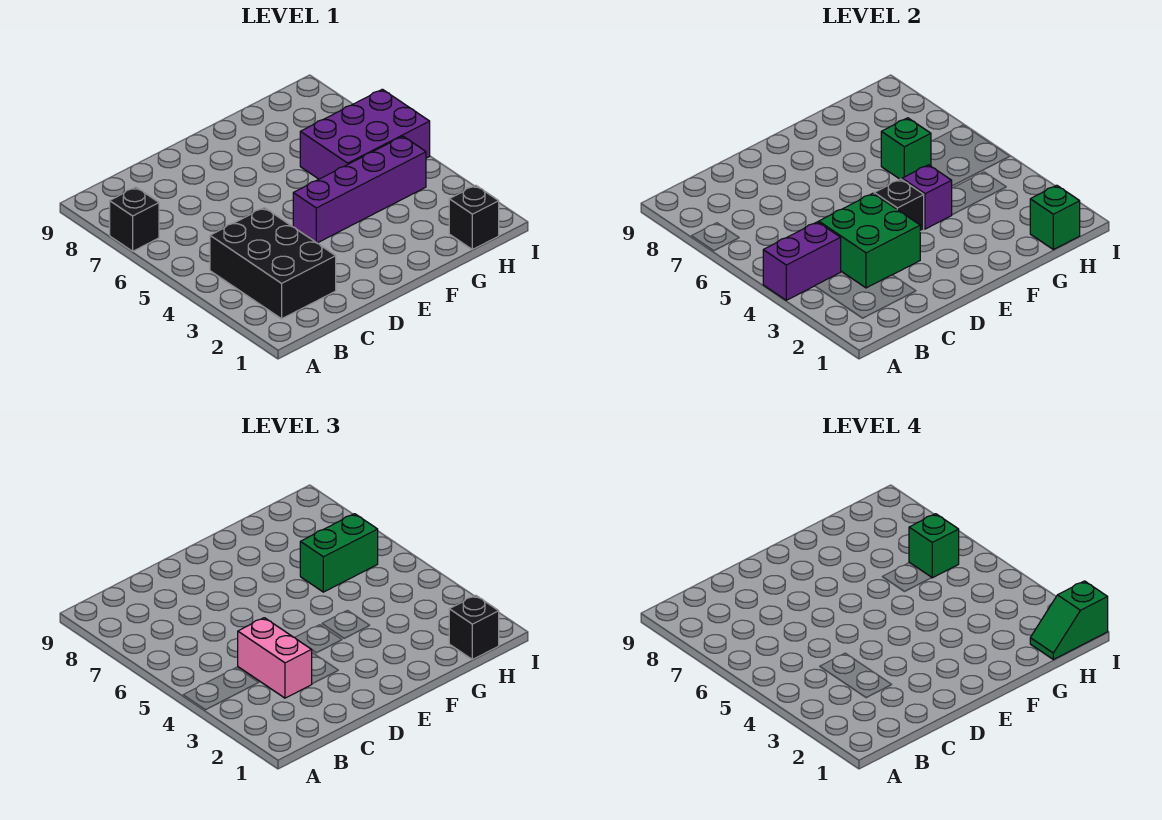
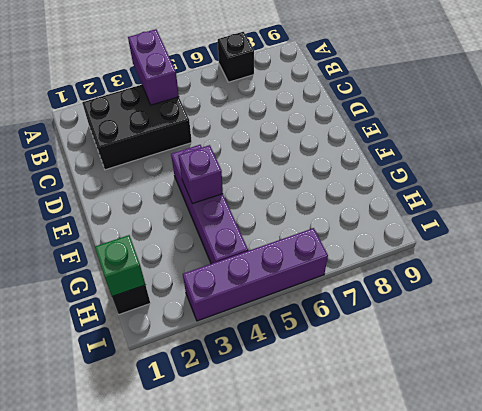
purple 1x4 brick [183,228,328,321] -> purple 2x3 brick [300,89,430,179]
none -> green 2x2 brick [819,193,920,288]
none -> black 1x1 brick [874,179,924,232]
none -> green 1x1 brick [881,118,931,179]

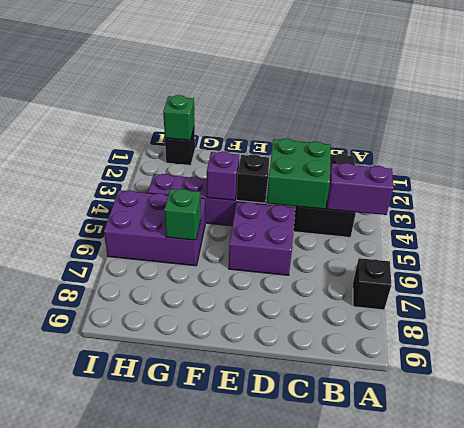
purple 2x2 brick [229,202,295,275] -> none
none -> pink 1x2 brick [238,618,312,698]
none -> green 1x2 brick [300,514,378,592]
none -> black 1x1 brick [449,595,499,660]

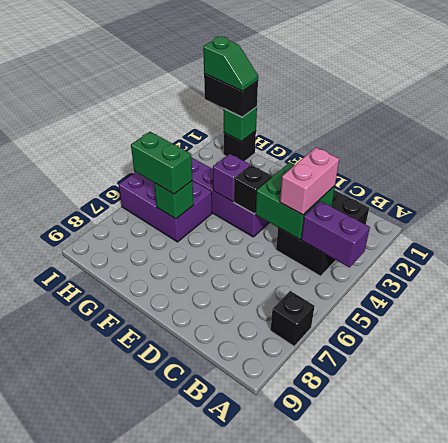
black 1x2 brick [204,74,258,117] -> black 1x1 brick [449,595,499,660]
none -> green 1x1 brick [909,514,959,578]

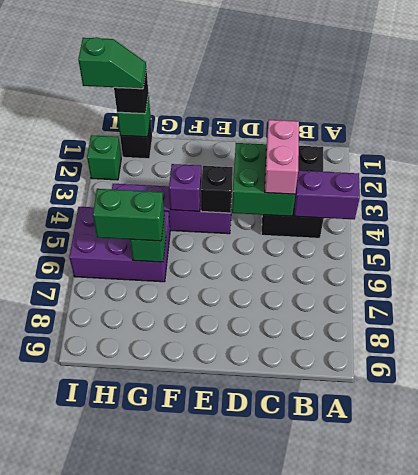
green 1x1 brick [87,135,121,180] -> green 1x1 brick moved to [909,514,959,578]
none -> black 1x1 brick [110,187,159,251]

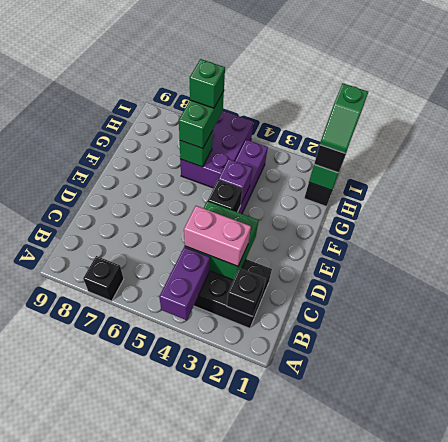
black 1x1 brick [227,268,265,317] -> none

